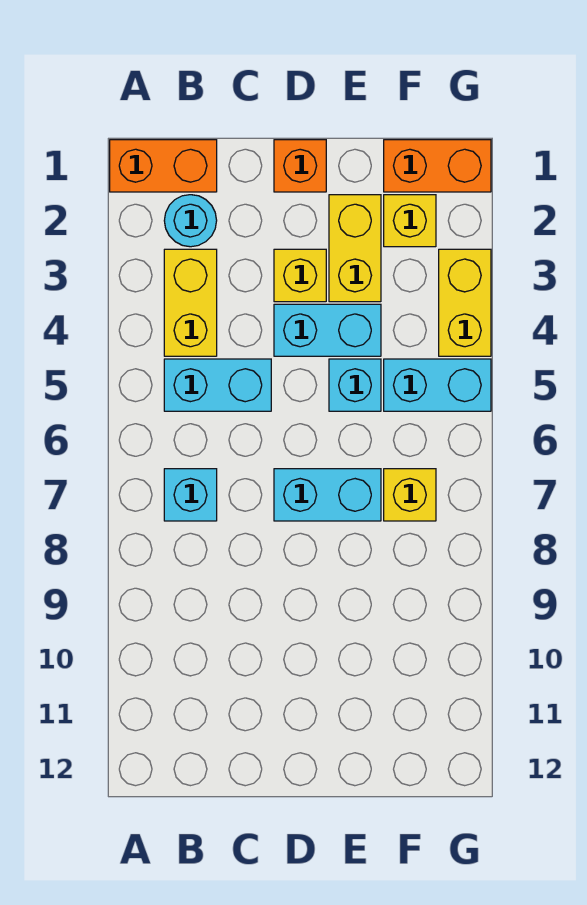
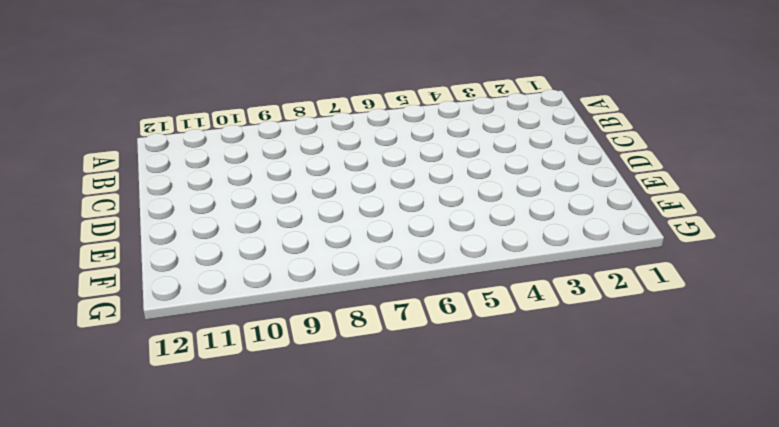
none -> orange 1x2 brick [110,140,217,192]
none -> cyan 1x1 round brick [164,195,217,247]
none -> yellow 1x2 brick [164,249,217,356]

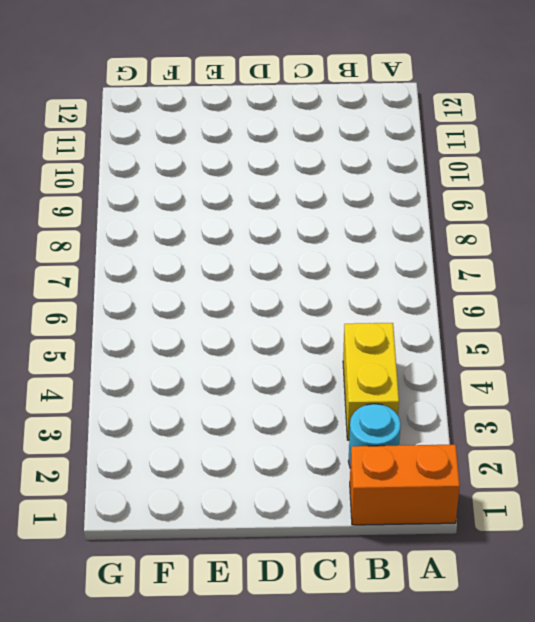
none -> cyan 1x2 brick [164,359,271,411]
none -> cyan 1x1 brick [164,469,217,521]
none -> orange 1x1 brick [274,140,326,192]

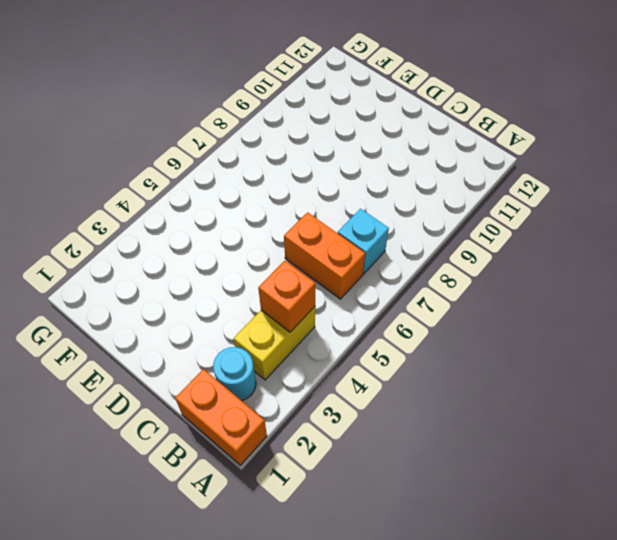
orange 1x1 brick [258,261,315,332] -> orange 1x1 brick moved to [274,140,326,192]
orange 1x2 brick [284,212,365,299] -> orange 1x2 brick moved to [384,140,491,192]
none -> cyan 1x2 brick [164,359,271,411]
none -> yellow 1x1 brick [274,249,326,302]
none -> cyan 1x2 brick [274,304,381,356]

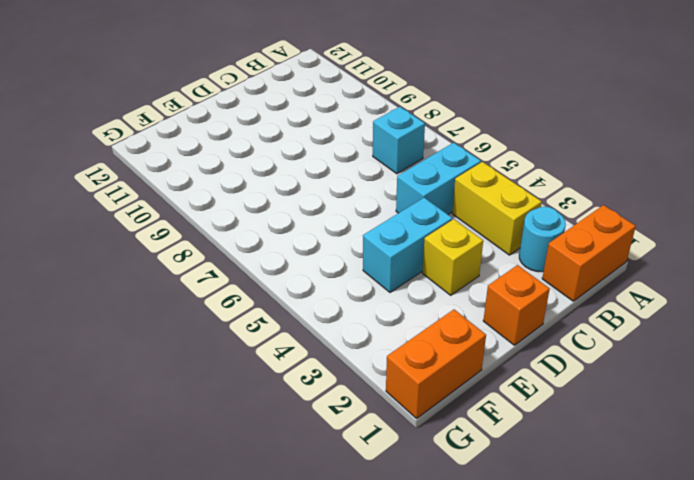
none -> cyan 1x2 brick [274,469,381,521]
none -> yellow 1x2 brick [329,195,381,302]
none -> cyan 1x1 brick [329,359,381,411]

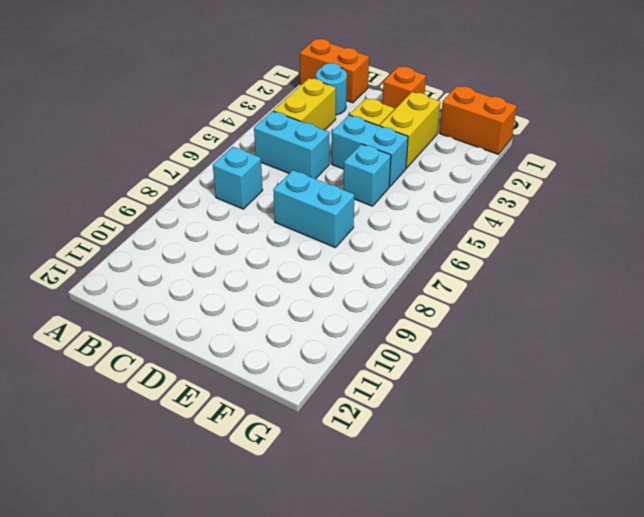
none -> yellow 1x1 brick [384,195,436,247]
none -> cyan 1x2 brick [384,359,491,411]
none -> yellow 1x1 brick [384,469,436,521]

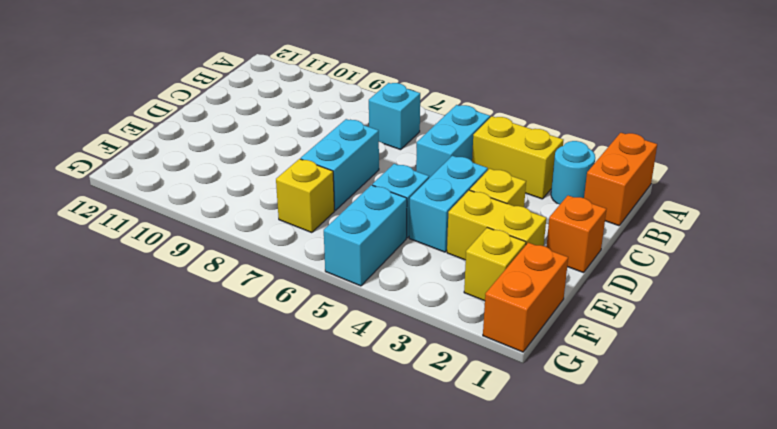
none -> yellow 1x2 brick [439,249,491,356]

